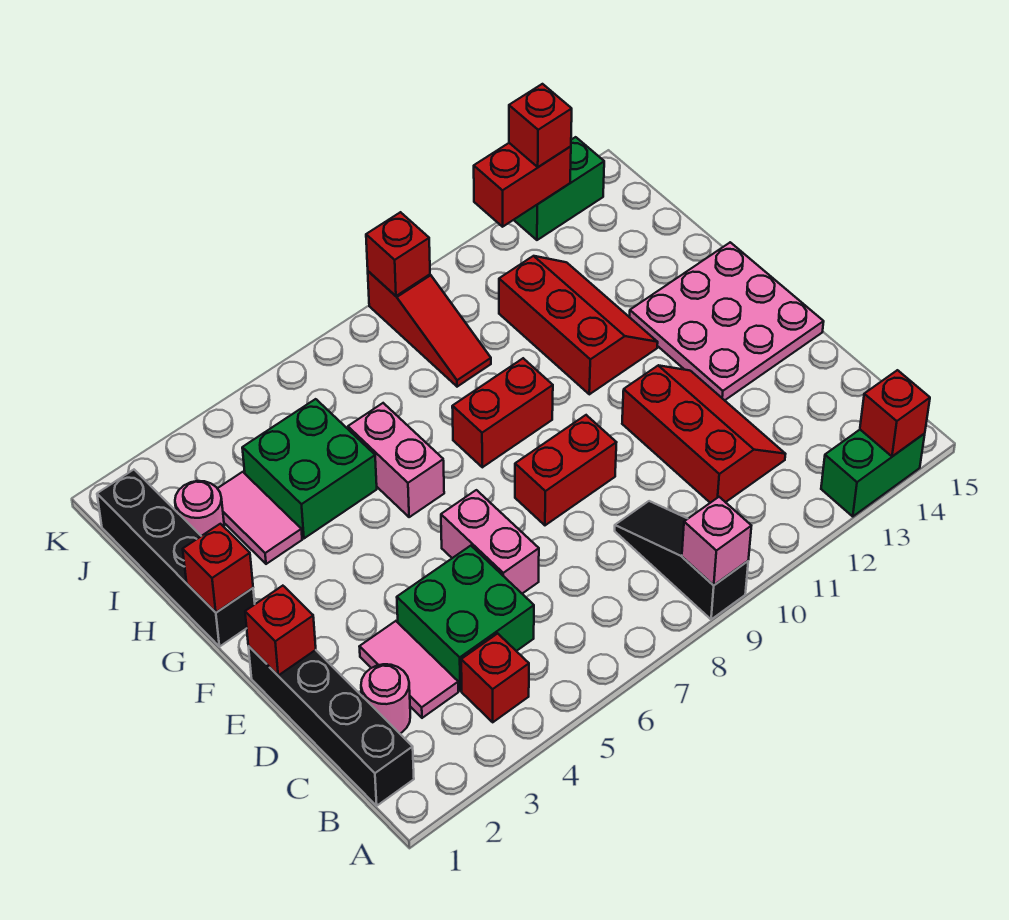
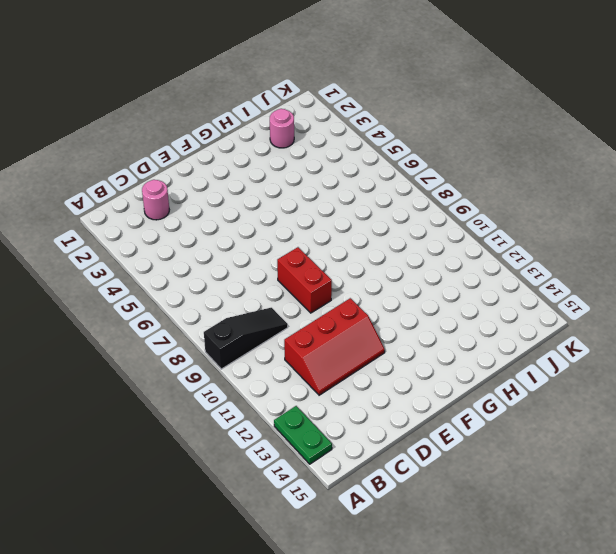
green 1x2 plate [274,406,332,464] -> green 1x2 brick [821,430,925,516]
none -> black 1x4 brick [248,646,414,806]
none -> red 1x1 brick [461,633,529,722]
none -> pink 1x2 tile [359,621,458,718]

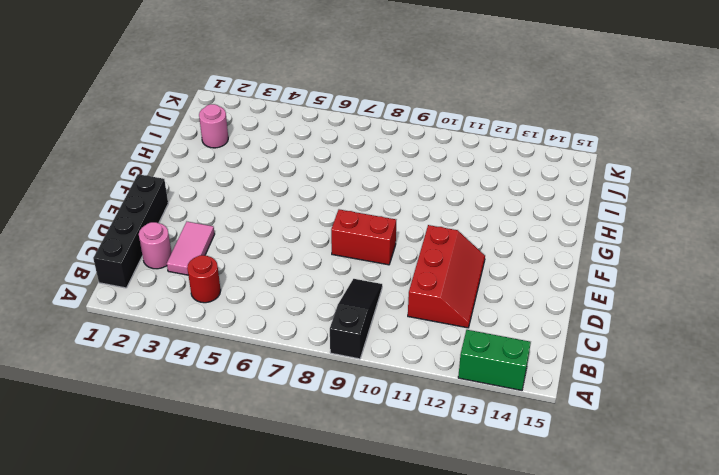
red 1x1 round brick [187,255,221,303] -> red 1x1 brick [461,633,529,722]
none -> green 2x2 brick [397,546,534,691]
none -> pink 1x2 brick [441,490,539,594]
none -> pink 3x3 plate [630,242,824,400]

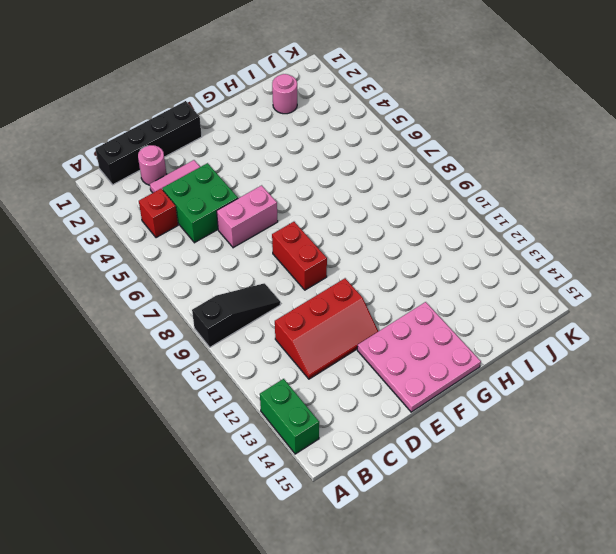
none -> black 1x4 brick [97,470,255,647]
none -> pink 1x2 brick [348,403,444,517]
none -> red 1x2 brick [452,358,553,467]

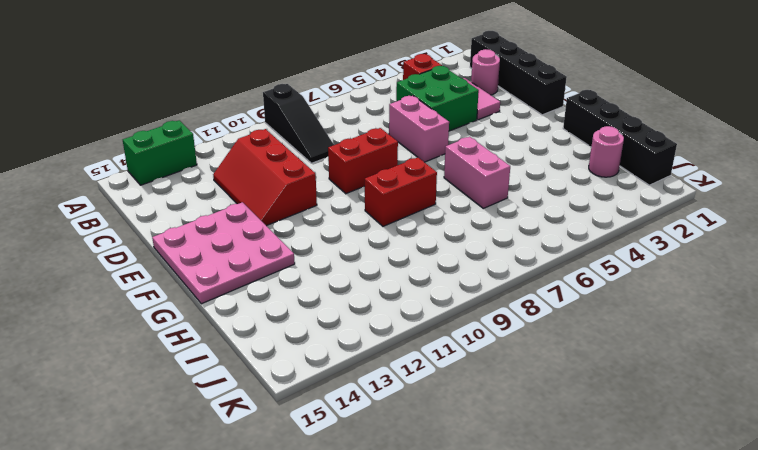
none -> red 2x3 slope [499,256,658,394]
none -> pink 1x2 tile [217,472,302,564]
none -> green 2x2 brick [242,399,377,538]

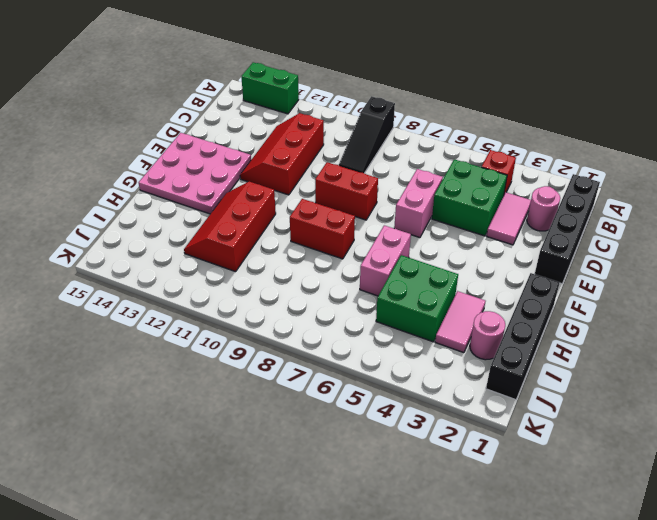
none -> red 1x3 slope [368,271,491,387]
none -> green 1x2 brick [514,137,604,240]
none -> pink 1x1 brick [682,497,751,585]

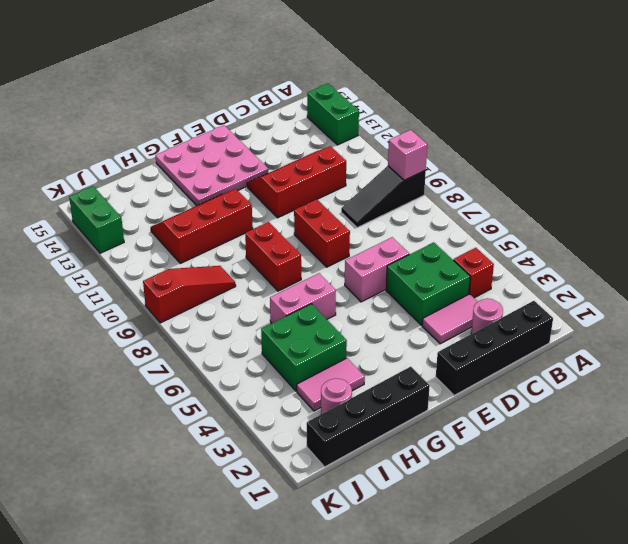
none -> red 1x1 brick [860,370,930,457]
none -> red 1x1 brick [245,586,316,675]
none -> red 1x1 brick [183,524,253,612]

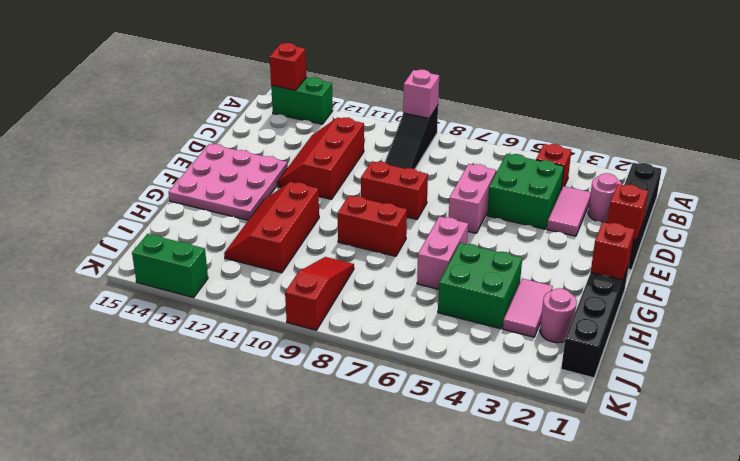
none -> red 1x1 brick [366,212,430,296]
none -> red 1x2 brick [474,143,571,227]
none -> red 1x1 brick [509,84,572,167]

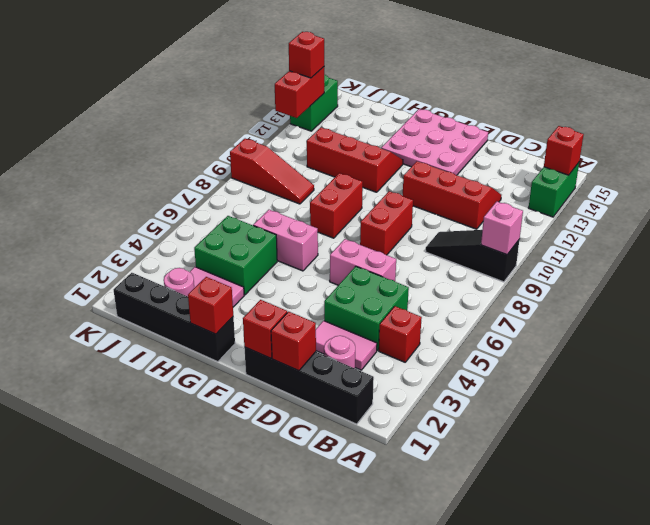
red 1x1 brick [271,312,316,371] -> red 1x1 brick moved to [366,212,430,296]

